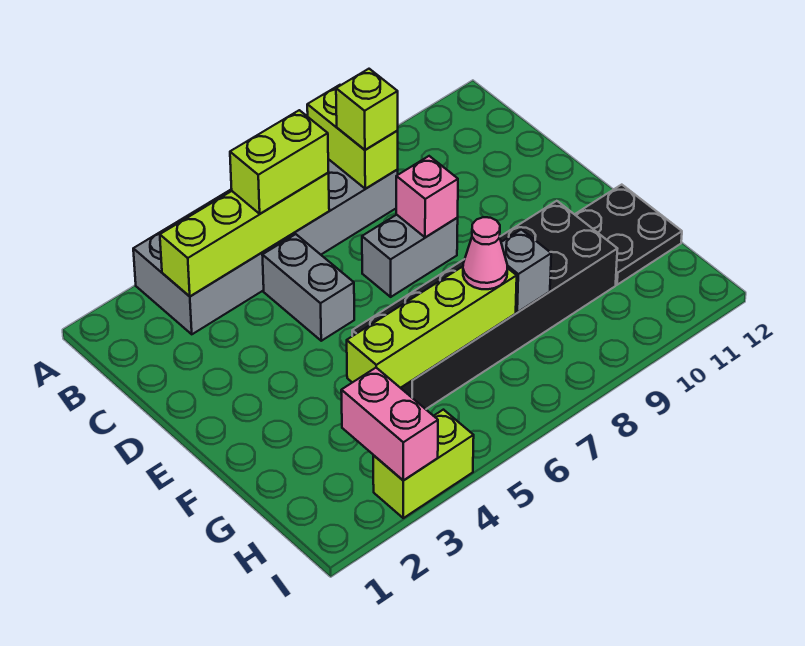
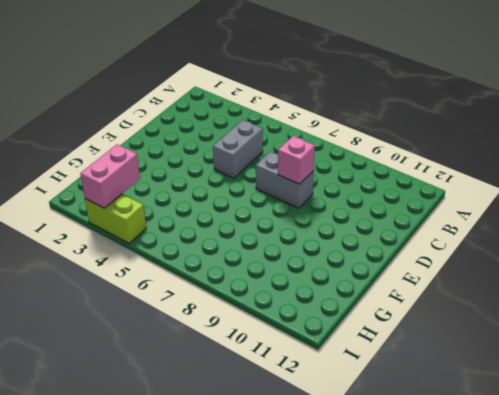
none -> grey 2x6 brick [133,159,398,334]
none -> black 2x6 brick [352,201,617,409]
none -> black 2x2 plate [575,185,682,285]

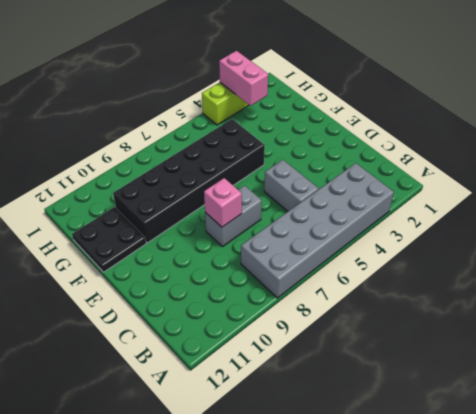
none -> lime 1x2 brick [307,85,398,189]
none -> lime 1x4 brick [160,173,329,296]
none -> lime 1x4 brick [347,267,517,388]

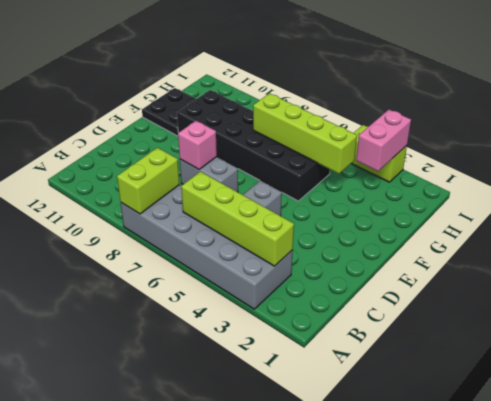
none -> grey 1x1 brick [501,229,551,312]
none -> lime 1x2 brick [230,110,329,214]
none -> lime 1x1 brick [336,69,398,150]

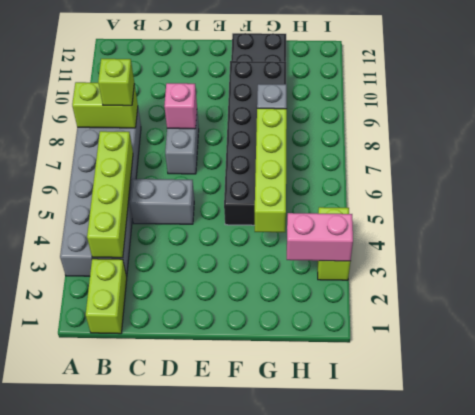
lime 1x2 brick [86,259,127,334] -> lime 1x2 brick moved to [230,110,329,214]
none -> pink 1x1 cone [463,217,508,289]

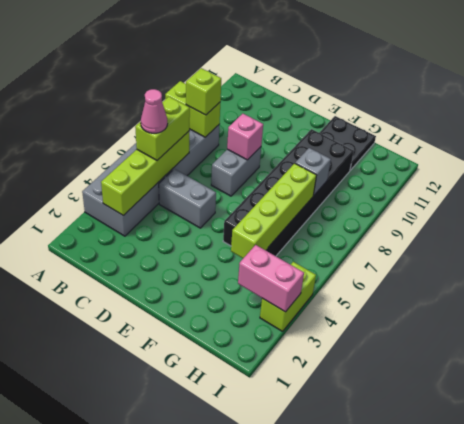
pink 1x1 cone [141,89,167,133] -> pink 1x1 cone moved to [463,217,508,289]

